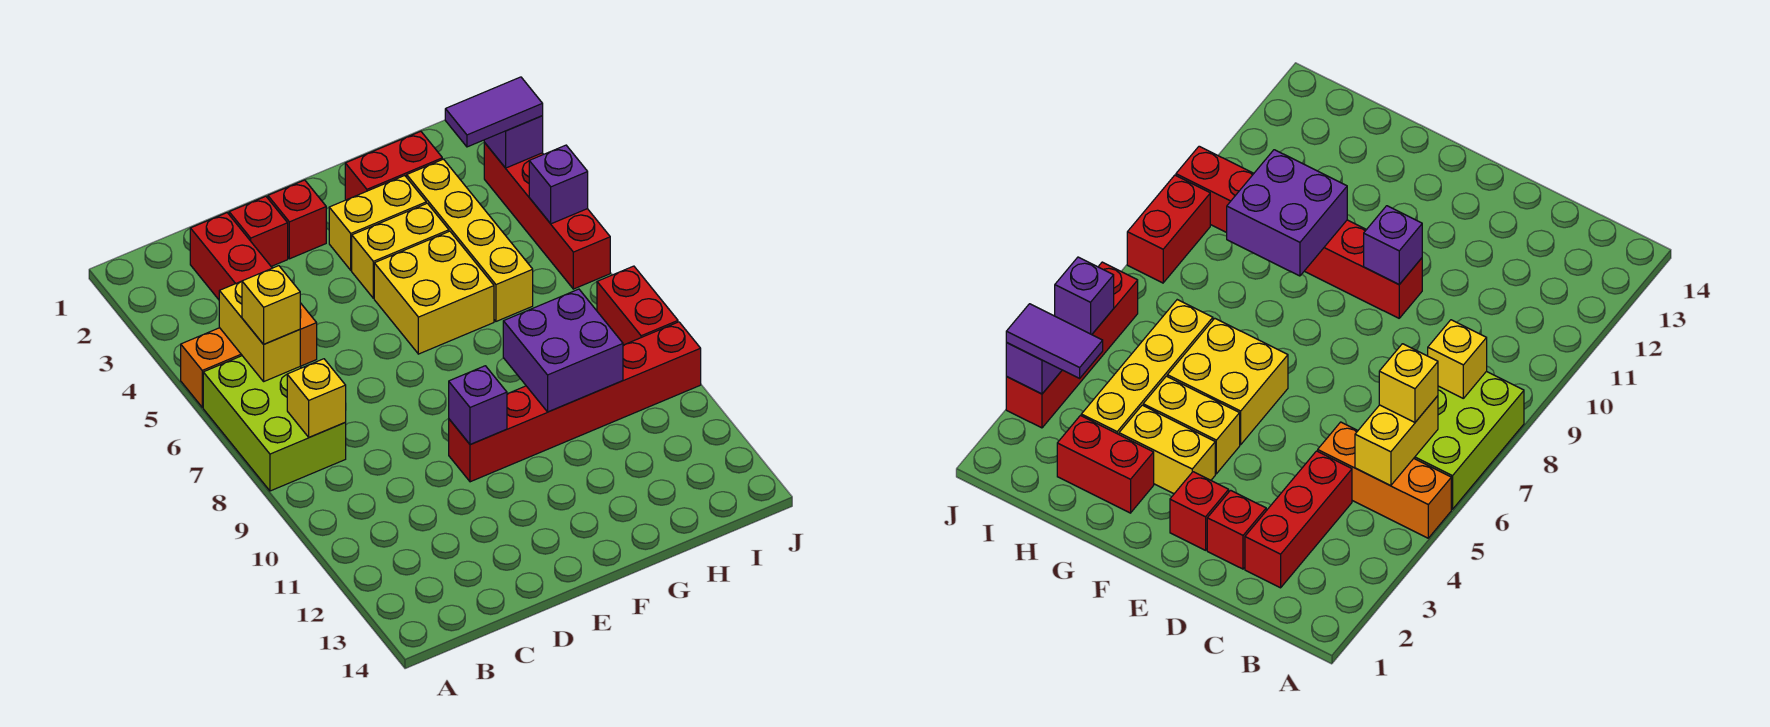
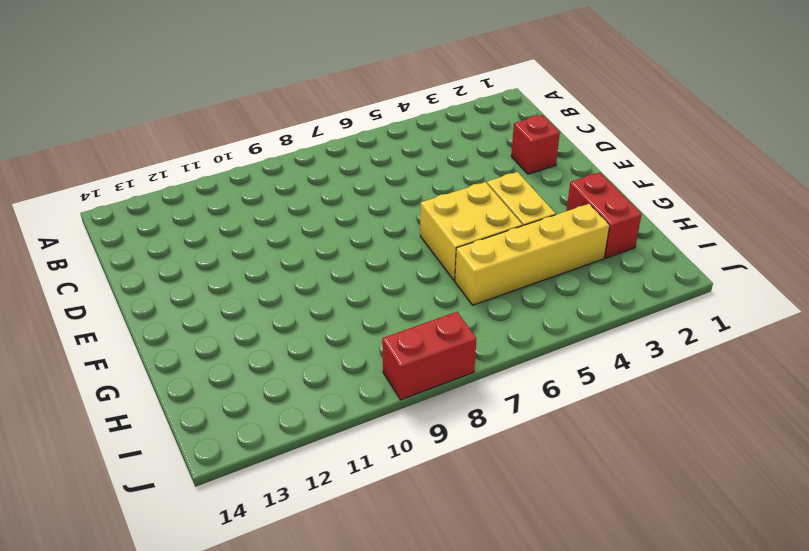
none -> orange 1x3 brick [181,303,317,407]
none -> lime 2x3 brick [203,356,346,491]
none -> red 1x3 brick [190,213,272,300]

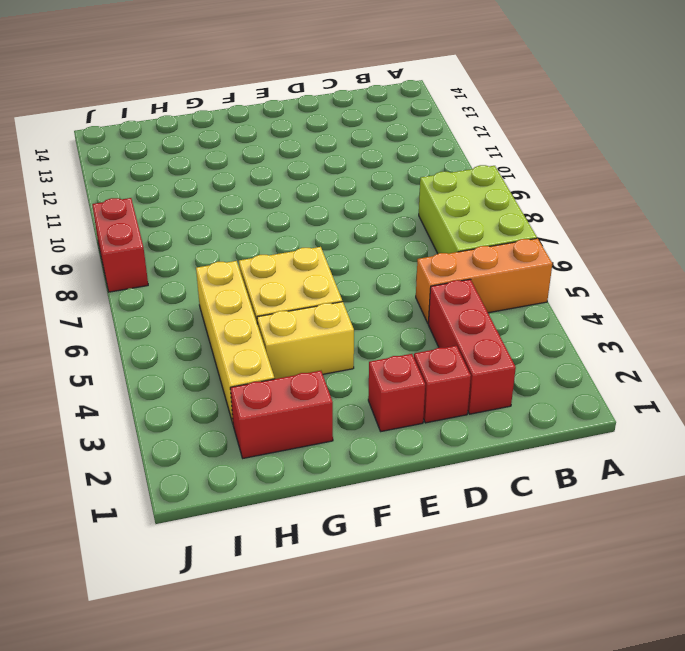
none -> red 1x6 brick [449,322,701,482]
none -> yellow 1x2 brick [329,176,426,270]
none -> red 1x4 brick [484,143,610,289]

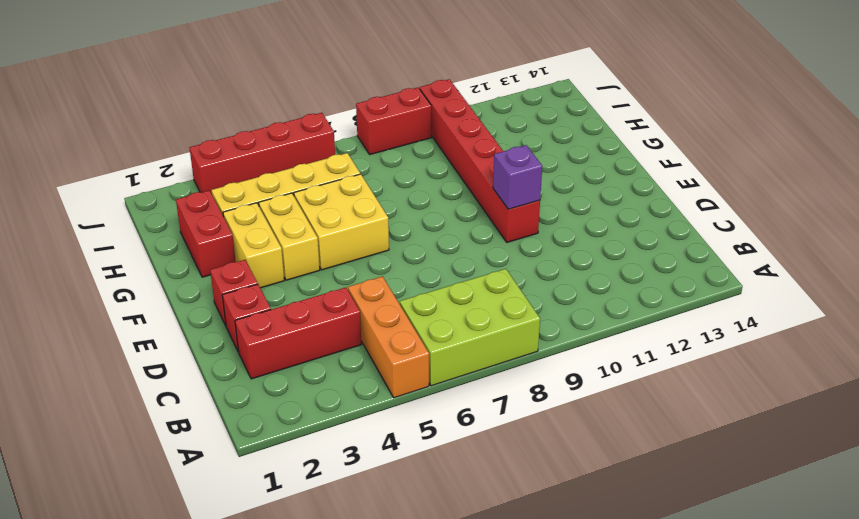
none -> yellow 1x2 brick [219,281,300,381]
none -> yellow 1x1 brick [287,359,346,437]
none -> purple 2x2 brick [503,289,623,412]

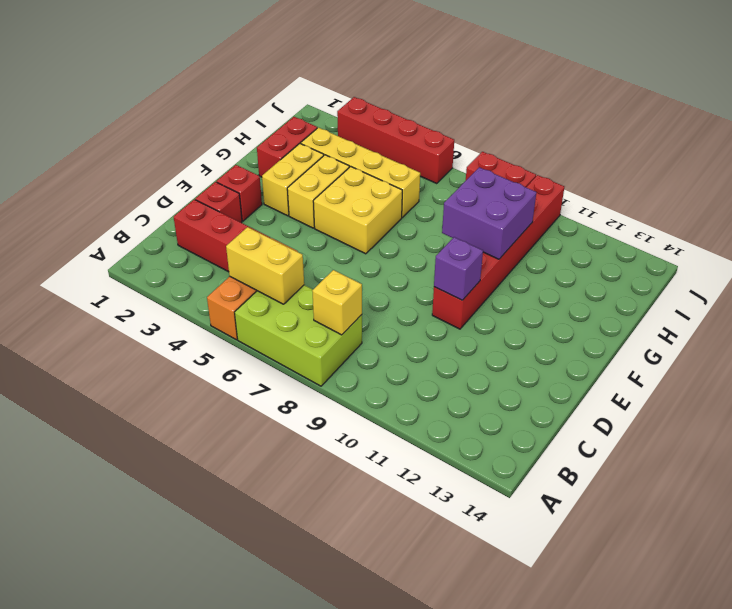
none -> purple 1x1 brick [484,116,543,168]
none -> purple 1x1 brick [529,145,588,224]
none -> yellow 1x1 brick [242,266,300,344]

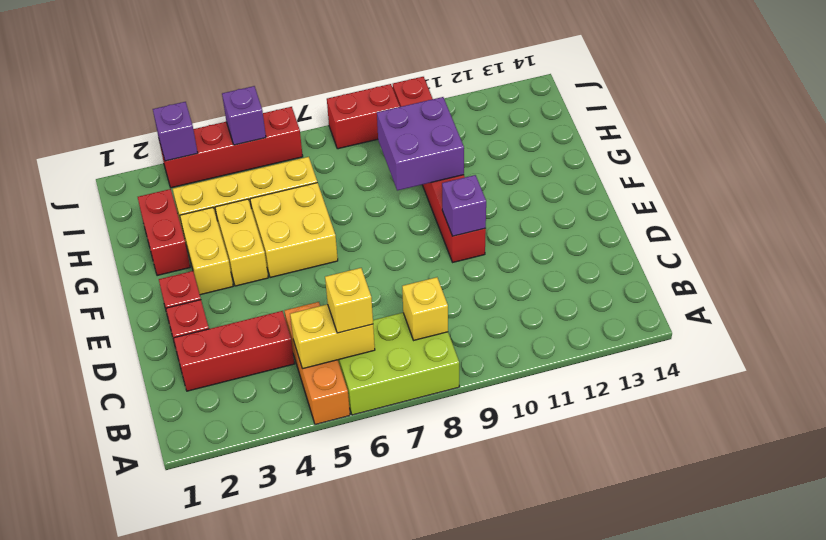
none -> purple 1x2 tile [445,77,543,147]

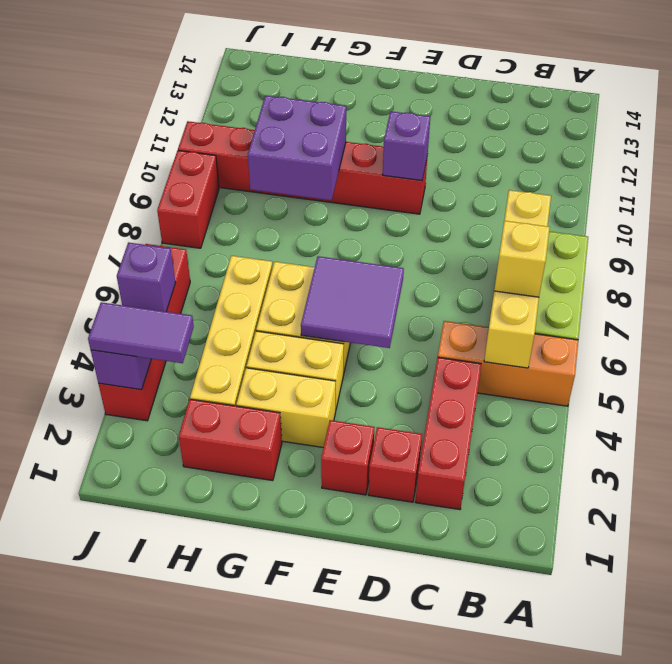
purple 2x2 tile [301,256,404,348] -> none

